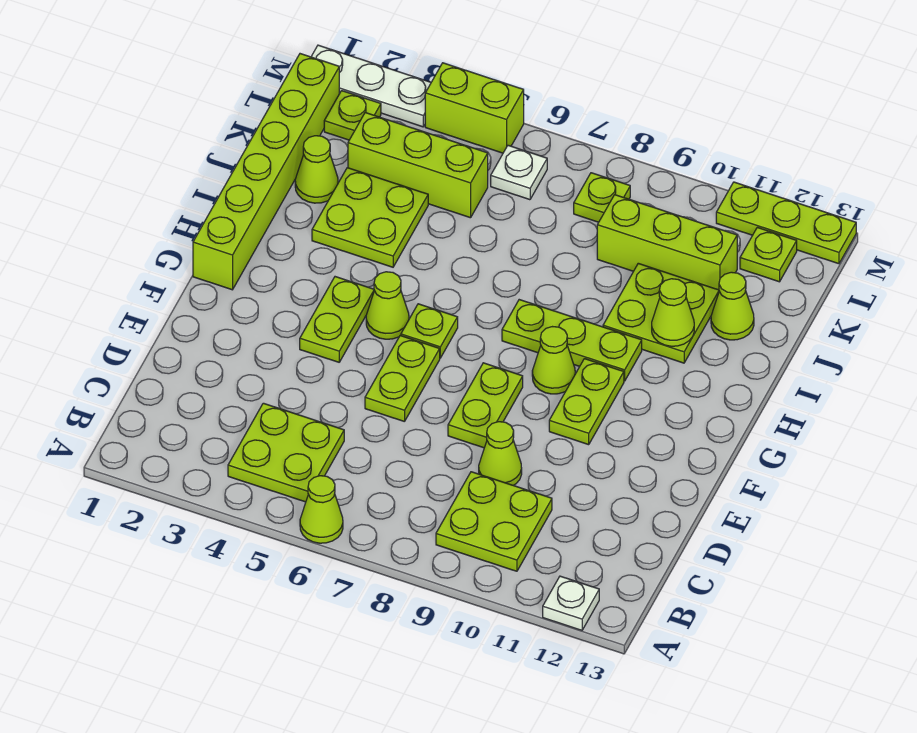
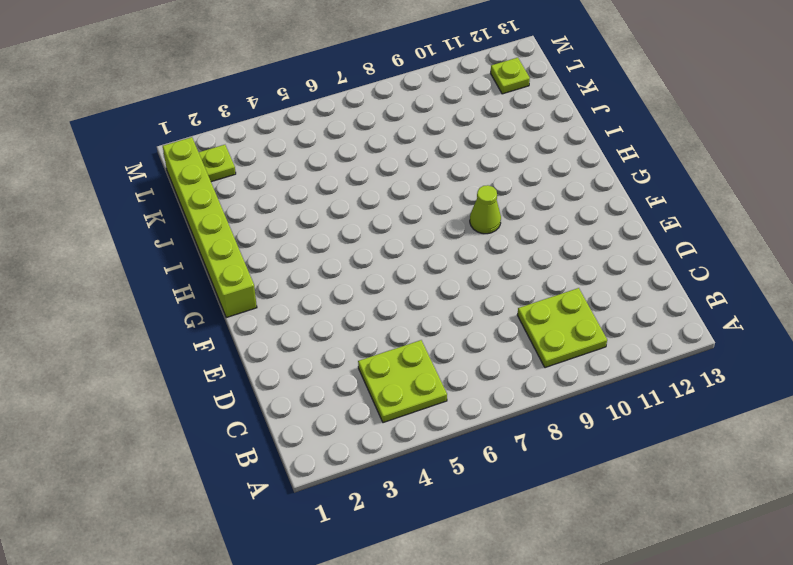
none -> lime 1x1 cone [300,476,343,543]
none -> white 1x1 plate [543,576,599,630]
none -> lime 1x1 cone [479,422,522,485]

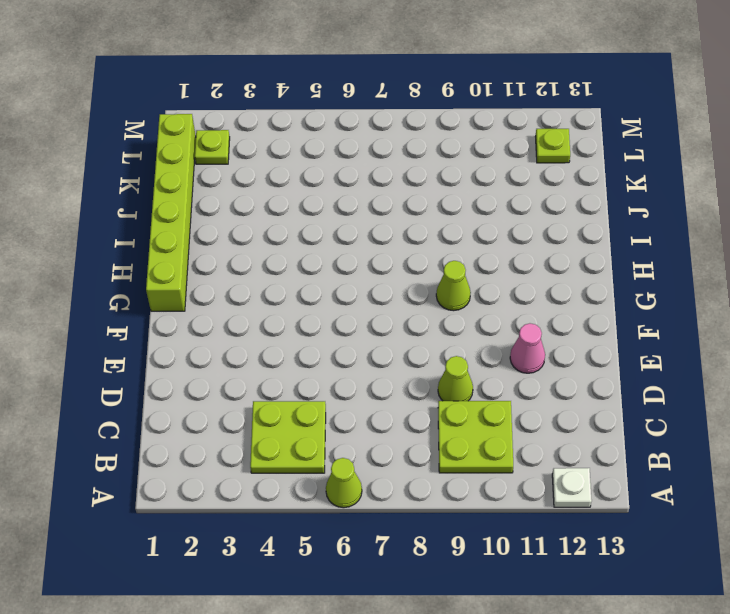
pink 1x1 cone [510,323,545,373] -> none
none -> lime 1x2 plate [365,336,440,422]
none -> lime 1x2 plate [448,363,523,448]
none -> lime 1x2 plate [300,277,374,362]

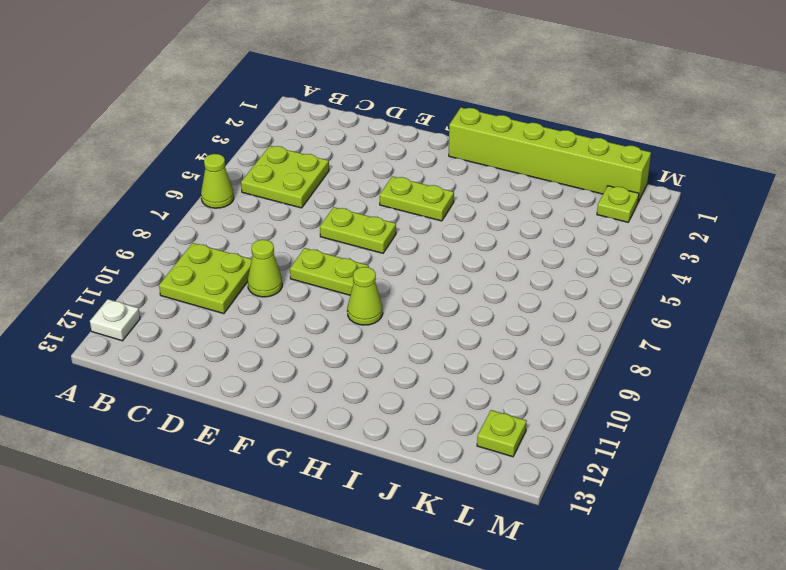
none -> lime 1x2 plate [549,359,624,445]
none -> lime 1x1 cone [366,272,409,339]
none -> lime 1x1 plate [401,304,458,358]

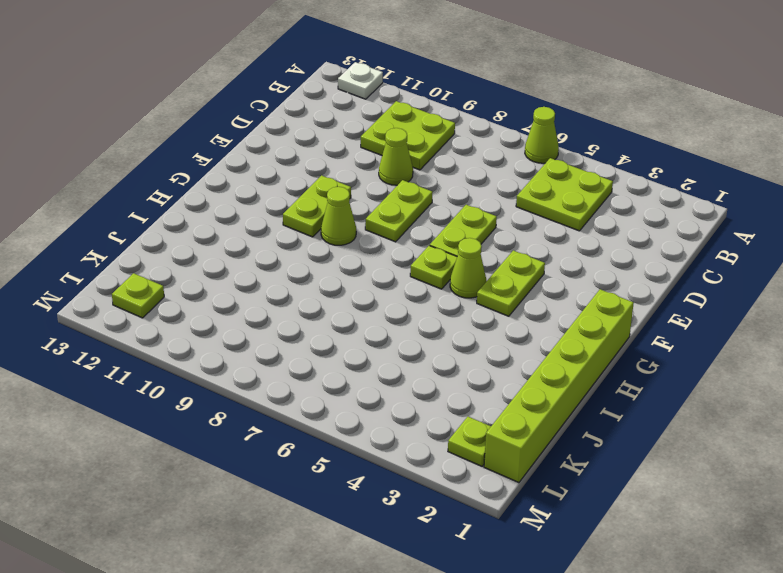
none -> lime 1x3 plate [502,300,642,381]
none -> lime 2x2 plate [312,168,428,267]
none -> lime 2x2 plate [603,263,719,363]

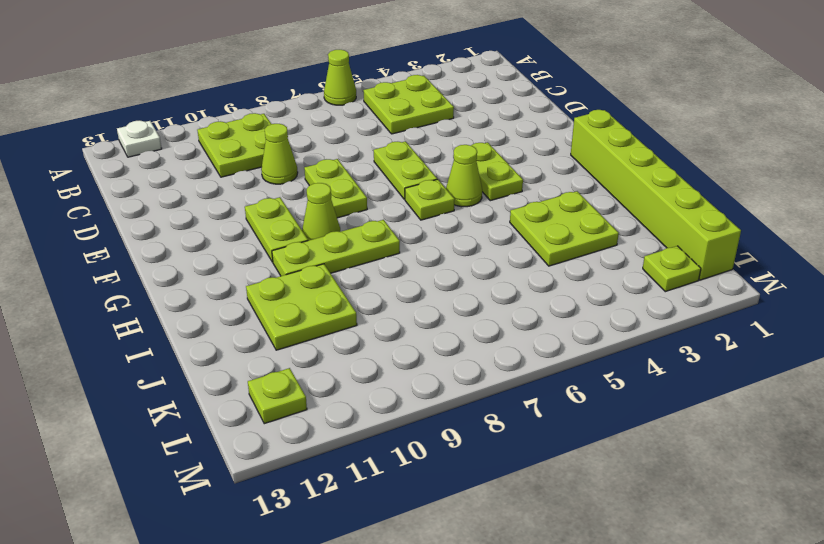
none -> lime 1x1 cone [295,136,338,203]
none -> lime 1x1 cone [711,272,754,340]
none -> lime 1x3 brick [348,113,488,218]

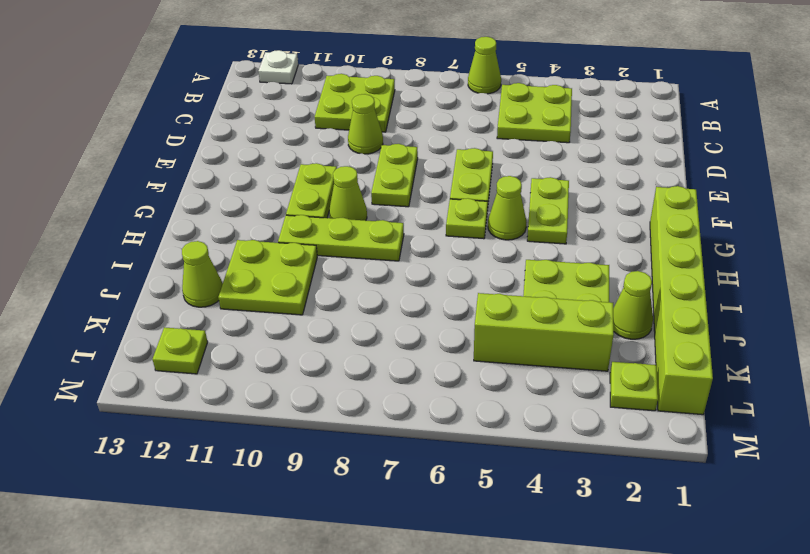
none -> lime 1x3 brick [597,195,737,290]
none -> white 1x1 plate [491,145,547,200]
none -> lime 1x1 plate [574,173,630,222]

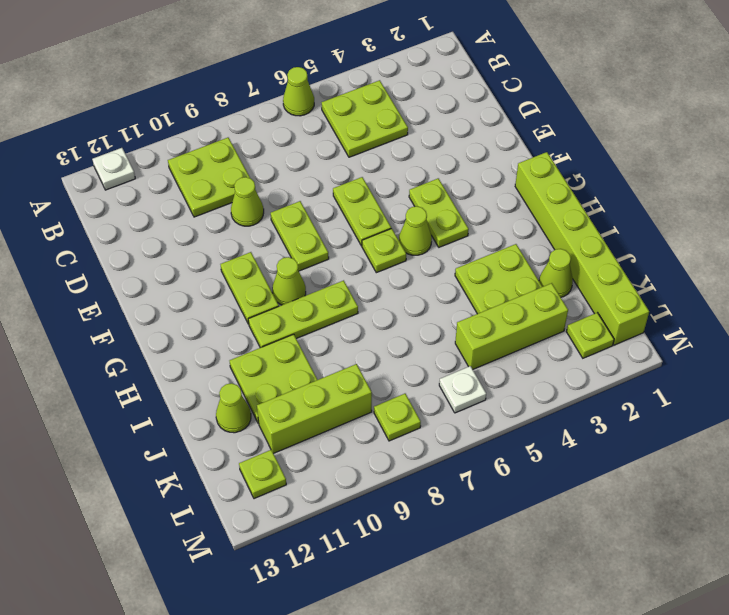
none -> white 1x3 plate [311,45,431,127]
none -> lime 1x2 brick [425,63,524,153]
none -> lime 1x3 plate [716,182,856,264]

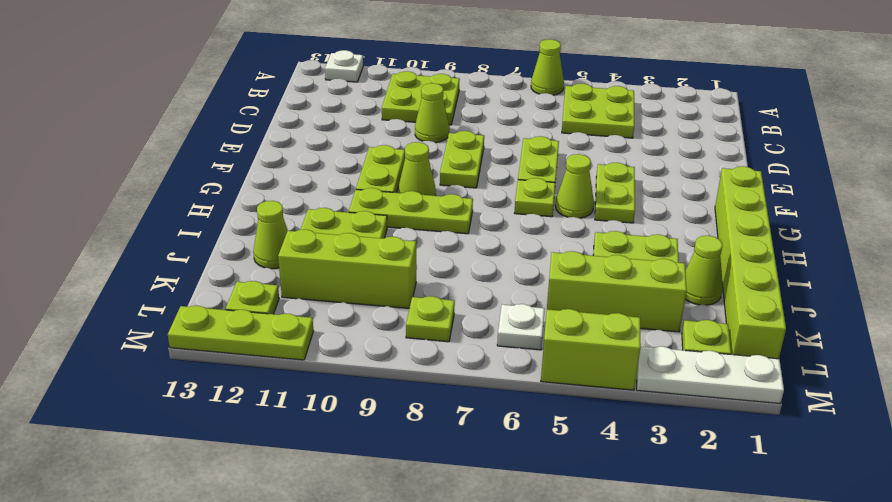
none -> lime 1x1 cone [652,279,694,346]

